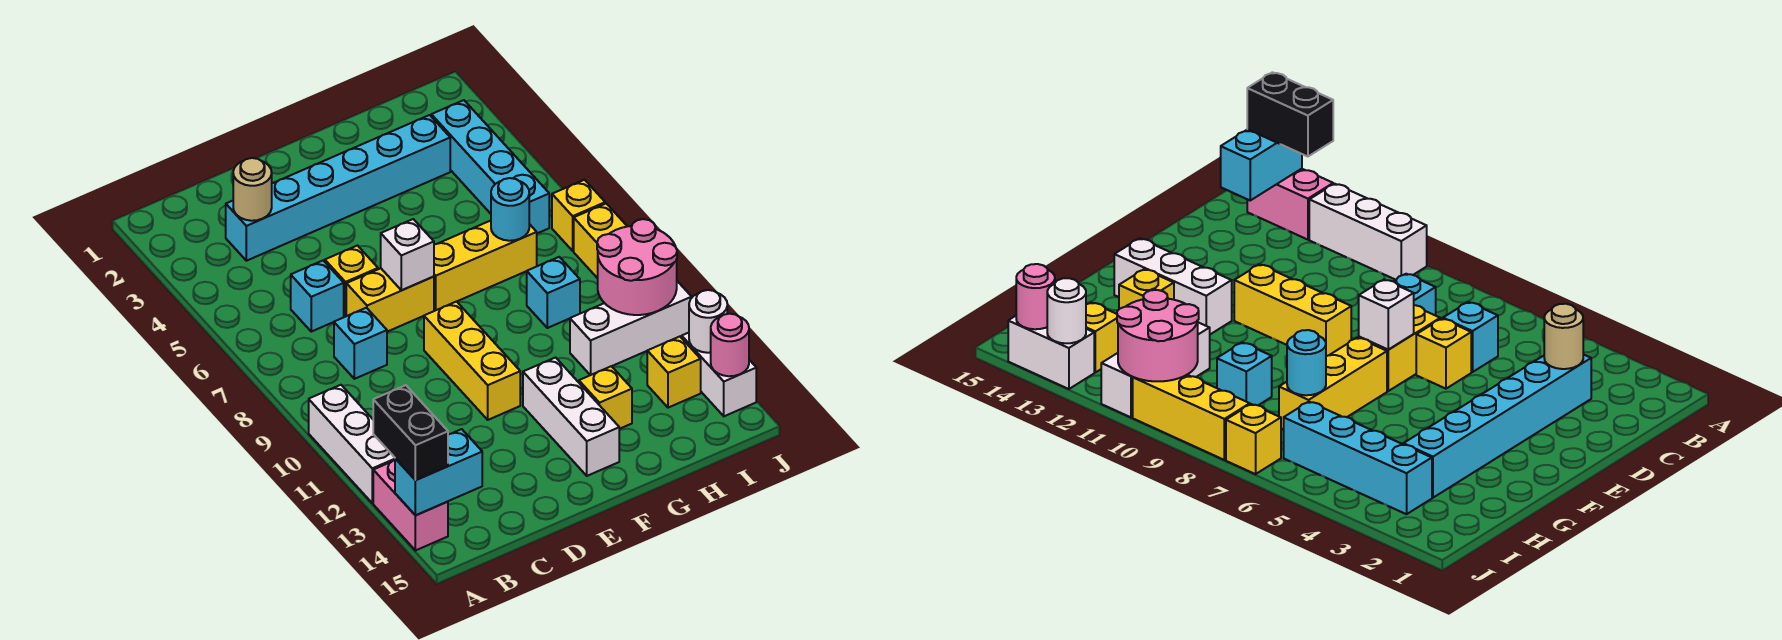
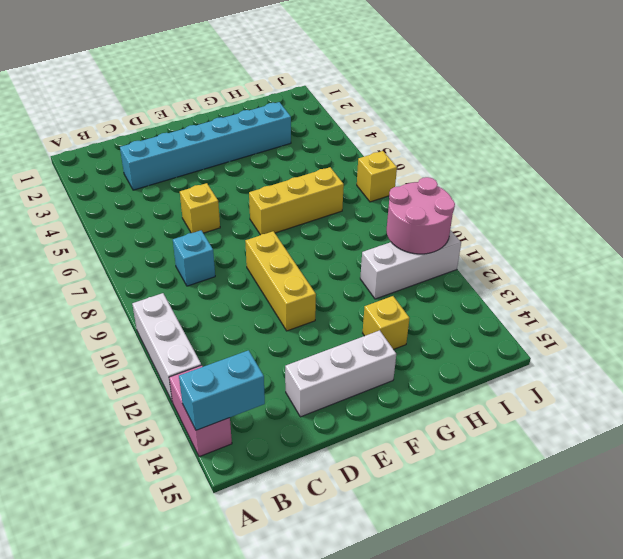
white 1x3 brick [285,330,396,417] -> white 1x3 brick turned to [523,358,619,476]
none -> cyan 1x1 brick [291,261,344,332]
none -> yellow 1x2 brick [346,268,434,332]
none -> cyan 1x1 brick [527,257,580,328]

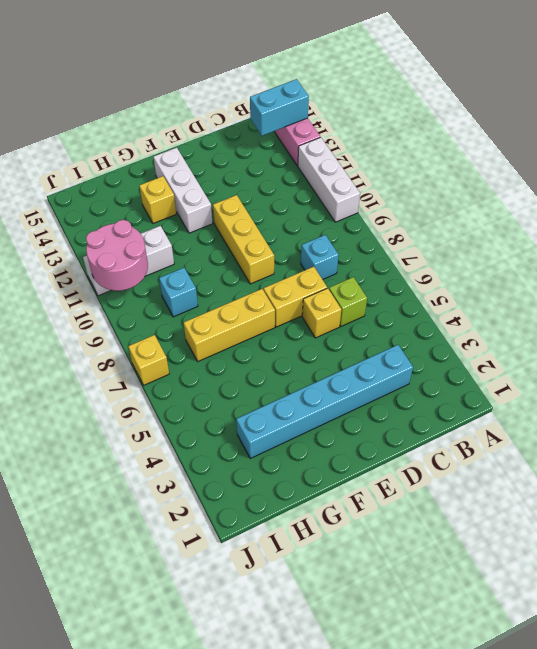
lime 1x1 brick [329,277,367,326] -> cyan 1x1 brick [291,261,344,332]
none -> cyan 1x4 brick [431,100,549,233]
none -> yellow 1x1 brick [647,337,701,408]
none -> yellow 1x3 brick [574,203,627,278]

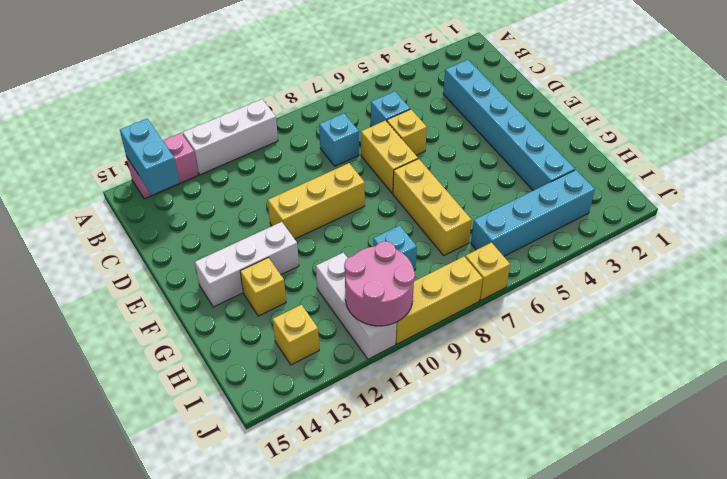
none -> white 1x2 brick [682,333,756,416]
none -> tan 1x1 round brick [233,158,272,221]
none -> white 1x1 brick [381,219,434,290]

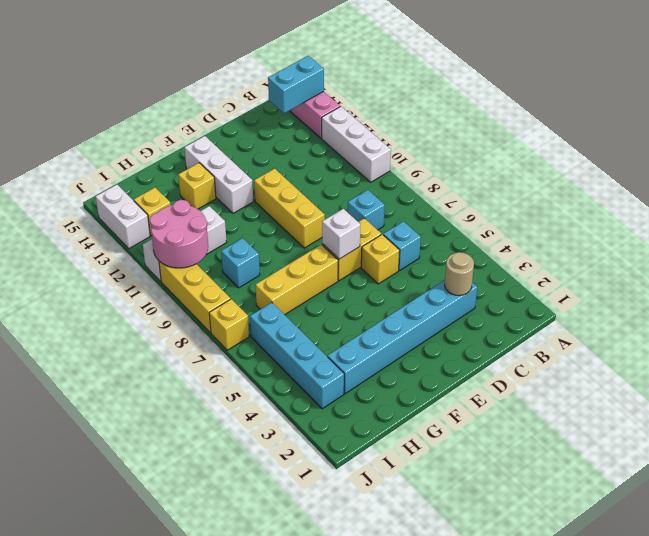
none -> cyan 1x1 round brick [491,178,529,241]
none -> white 1x1 round brick [689,290,727,353]
none -> pink 1x1 round brick [711,314,749,376]

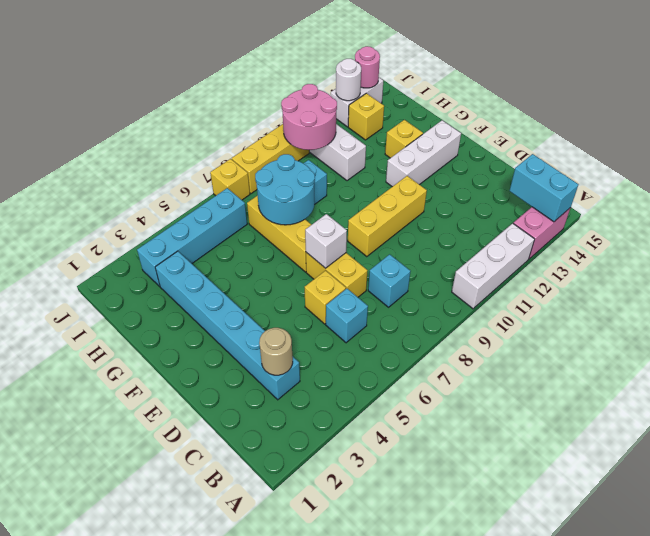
cyan 2x2 round brick [255,154,315,225] -> cyan 1x1 round brick [491,178,529,241]
none -> black 1x2 brick [373,385,448,480]

